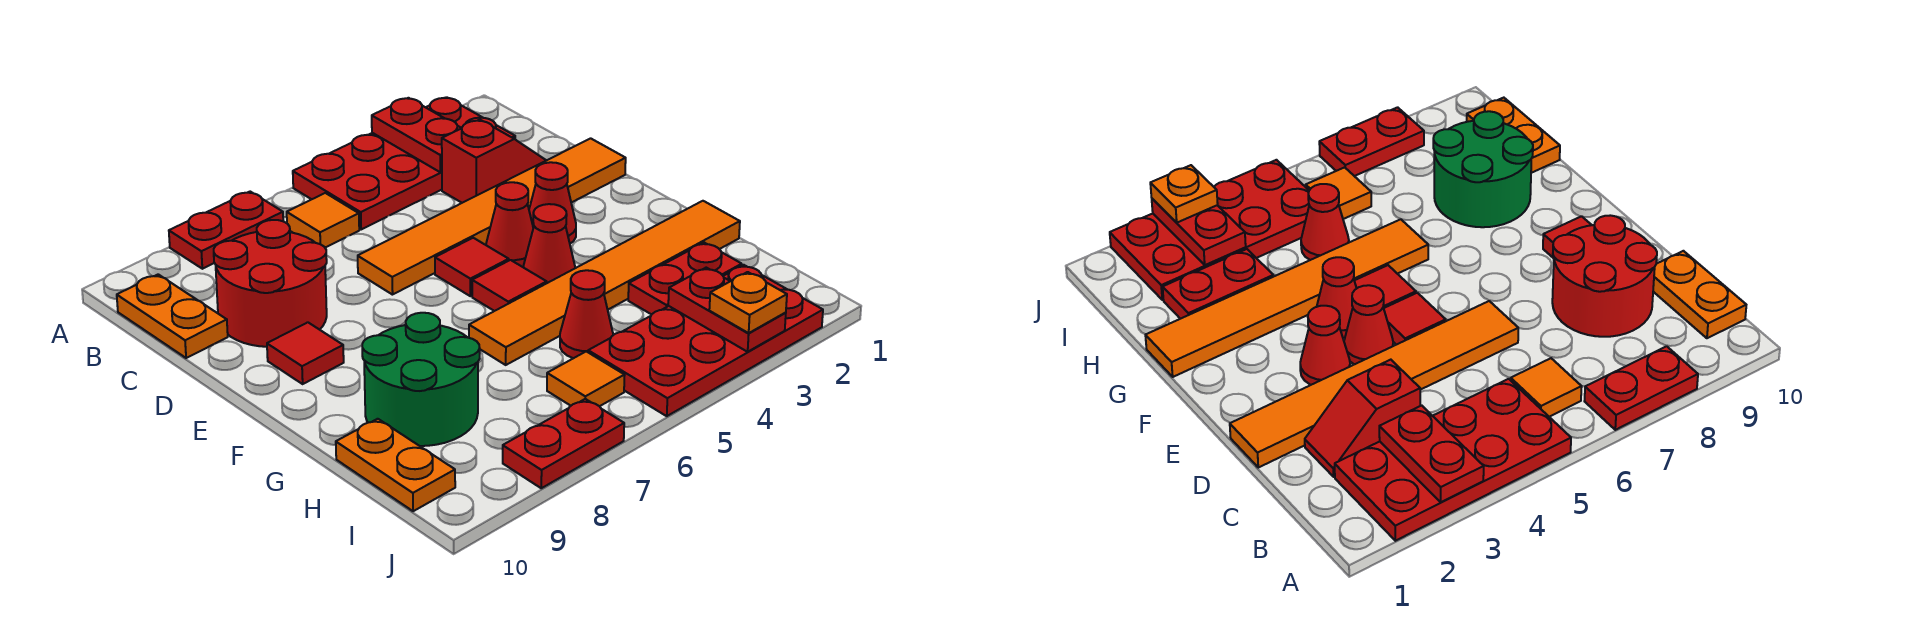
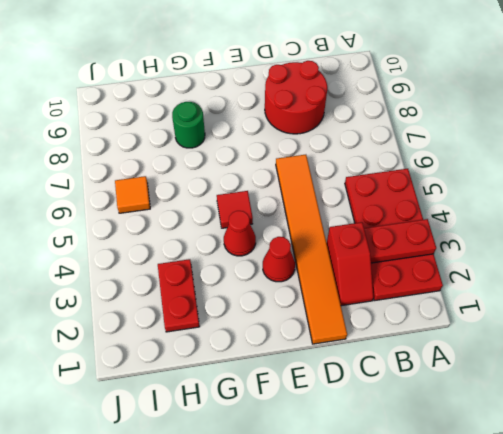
green 1x1 round brick [172,102,205,148] -> green 2x2 round brick [362,313,480,446]
none -> red 1x2 plate [169,192,283,269]
none -> orange 1x1 tile [287,193,359,247]
none -> orange 1x2 plate [117,274,228,358]

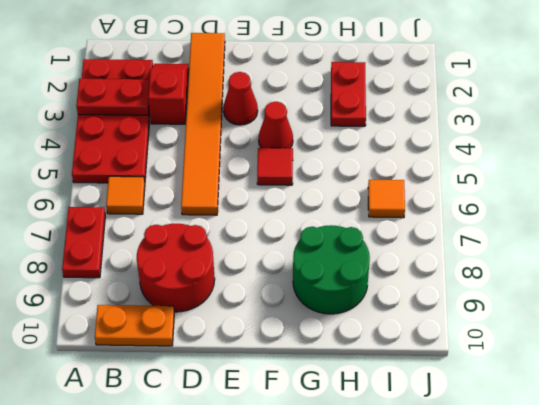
none -> red 1x1 cone [486,182,533,267]
none -> red 1x1 tile [435,238,509,296]
none -> red 1x1 tile [267,322,344,384]

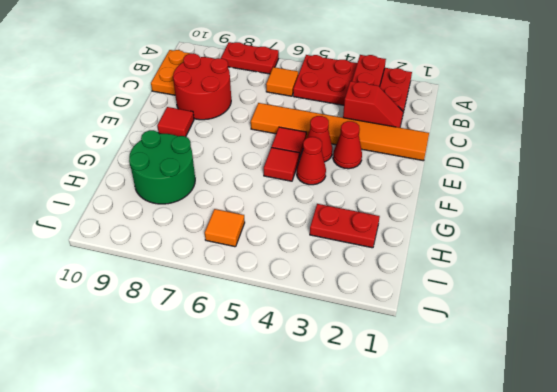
none -> orange 1x6 tile [469,201,740,365]
none -> red 1x1 cone [560,270,613,358]
none -> orange 1x2 plate [336,419,455,511]

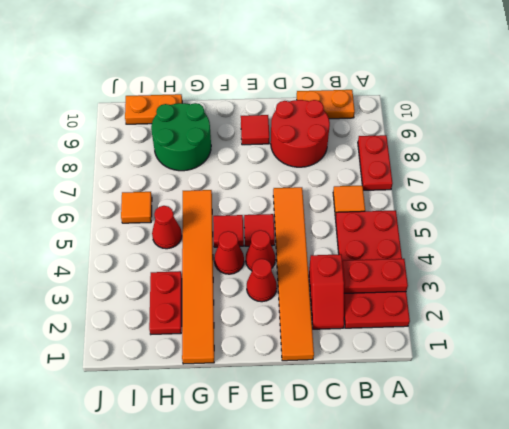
none -> red 2x4 plate [588,265,823,416]
none -> red 1x2 plate [503,399,624,488]
none -> red 1x2 plate [668,268,786,352]

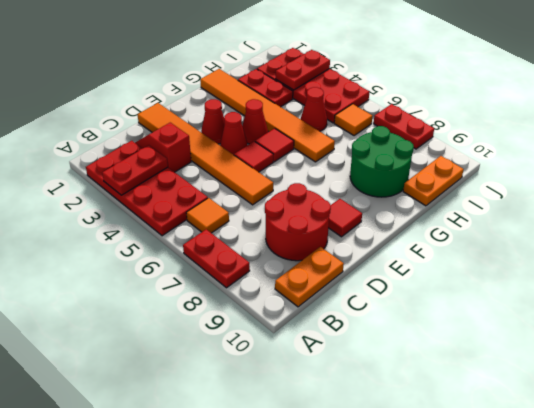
none -> orange 1x1 plate [709,272,787,333]

